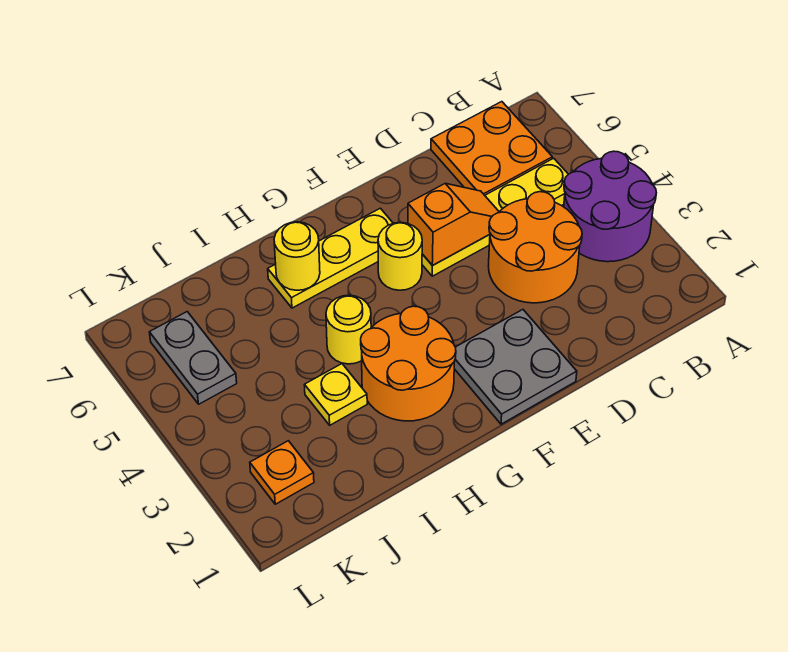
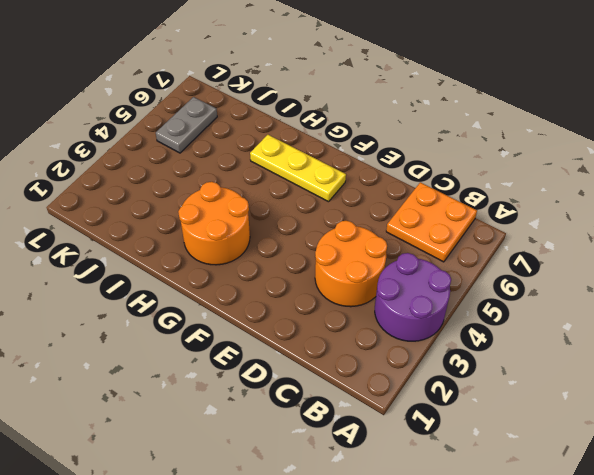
none -> yellow 1x4 plate [422,158,568,276]
none -> grey 2x2 plate [454,310,577,424]
none -> yellow 1x1 round brick [378,222,422,290]

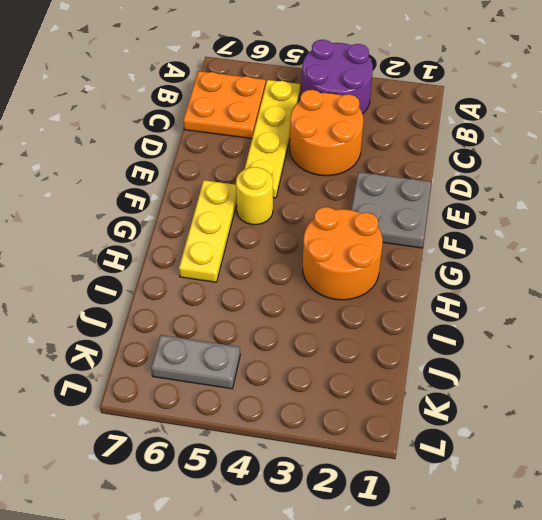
none -> yellow 1x1 round brick [326,295,371,364]
none -> yellow 1x1 plate [305,364,367,425]
none -> orange 1x1 plate [250,441,314,504]

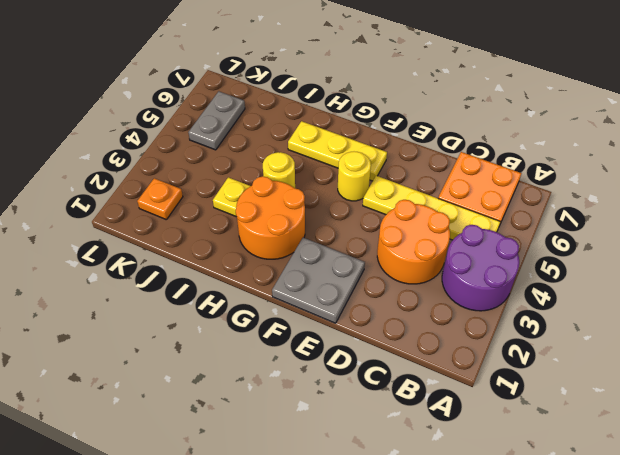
none -> orange 1x2 slope [408,183,499,266]
none -> yellow 1x1 round brick [274,222,320,290]

